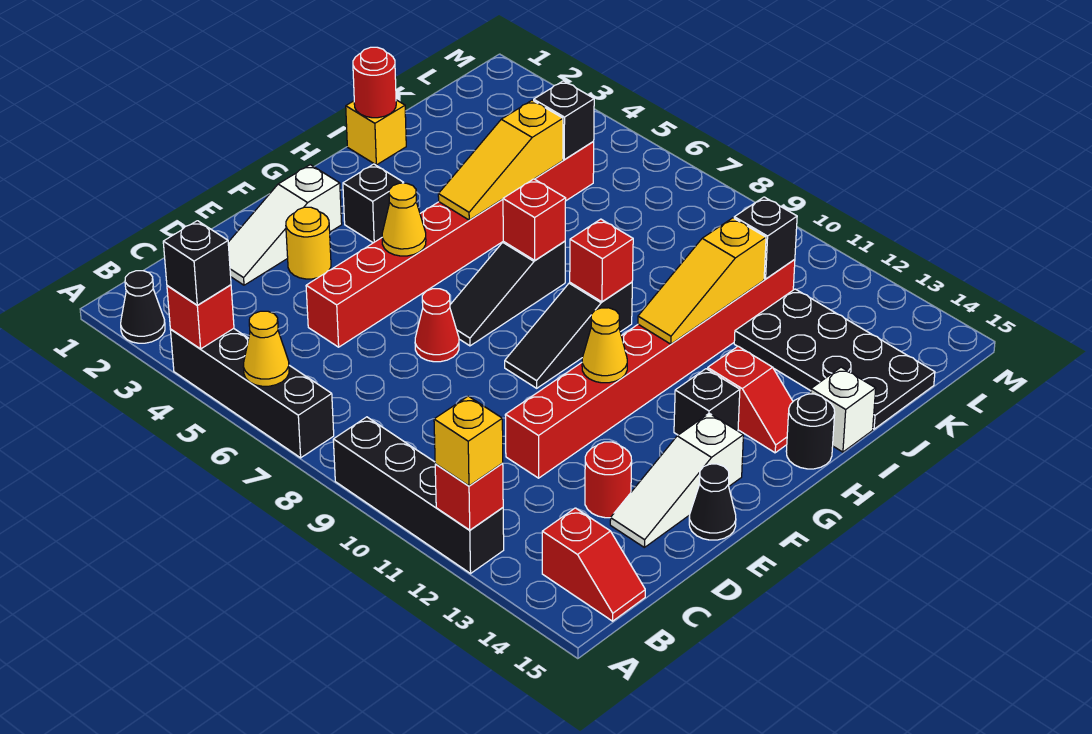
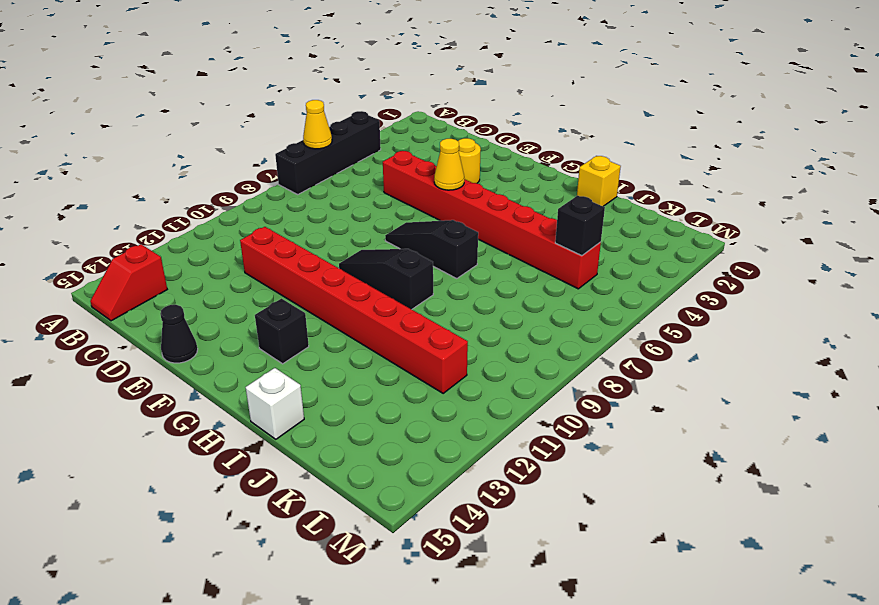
none -> black 1x1 cone [121,271,165,343]
none -> black 1x4 brick [333,417,504,573]
none -> white 1x3 slope [228,165,342,285]
none -> red 1x1 round brick [585,442,632,518]

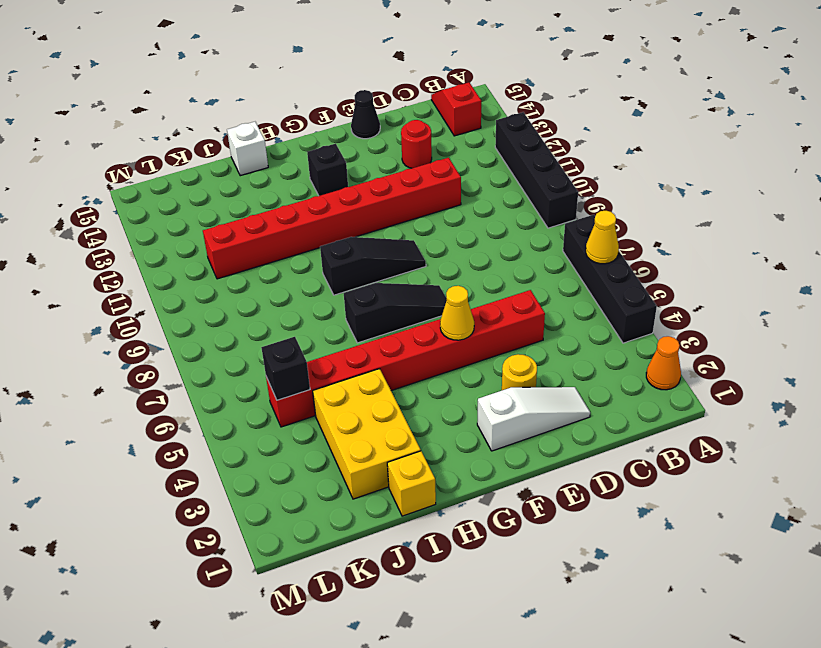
orange 1x1 cone [646,336,681,390] -> black 1x1 cone [121,271,165,343]
yellow 2x3 brick [313,369,421,499] -> none
none -> white 1x3 slope [610,413,743,547]
none -> red 1x1 cone [415,289,459,362]
none -> black 1x1 brick [343,164,403,243]
none -> red 1x2 slope [708,346,793,453]

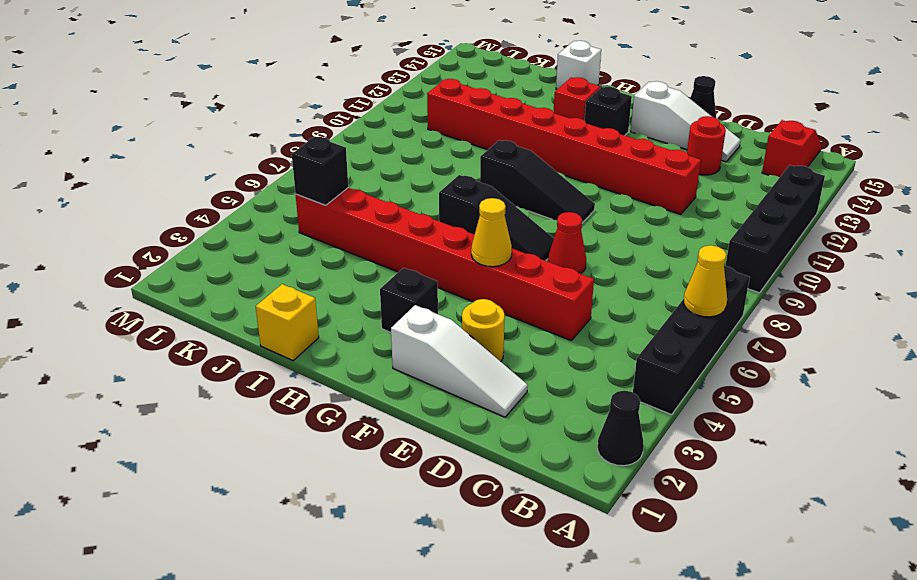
none -> black 1x1 round brick [786,394,835,469]
none -> black 2x4 plate [734,289,935,429]
none -> red 1x1 brick [167,285,234,349]
none -> red 1x1 brick [435,463,503,530]

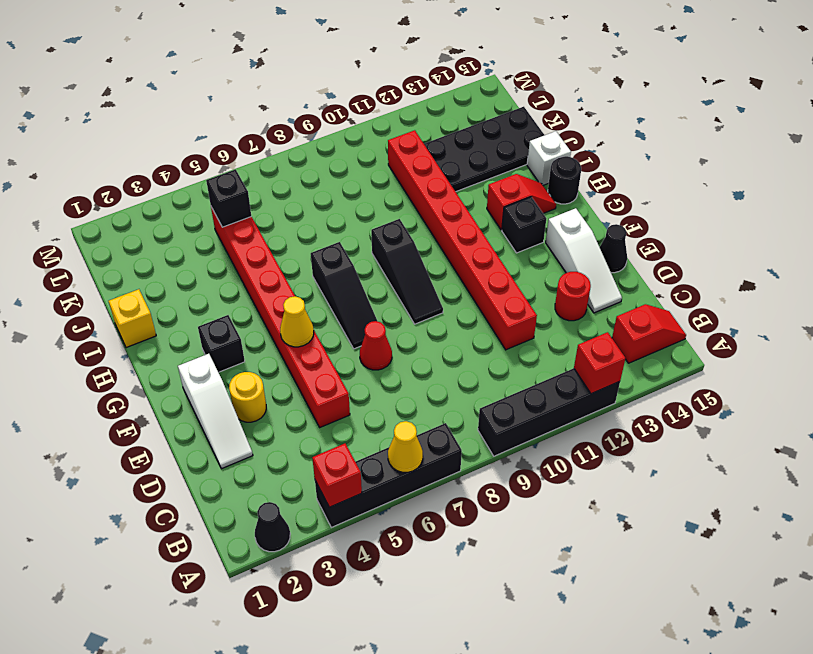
none -> yellow 1x1 cone [582,308,627,383]
none -> yellow 1x3 slope [438,100,563,220]
none -> red 1x1 brick [503,179,566,260]
none -> red 1x1 brick [570,219,633,302]

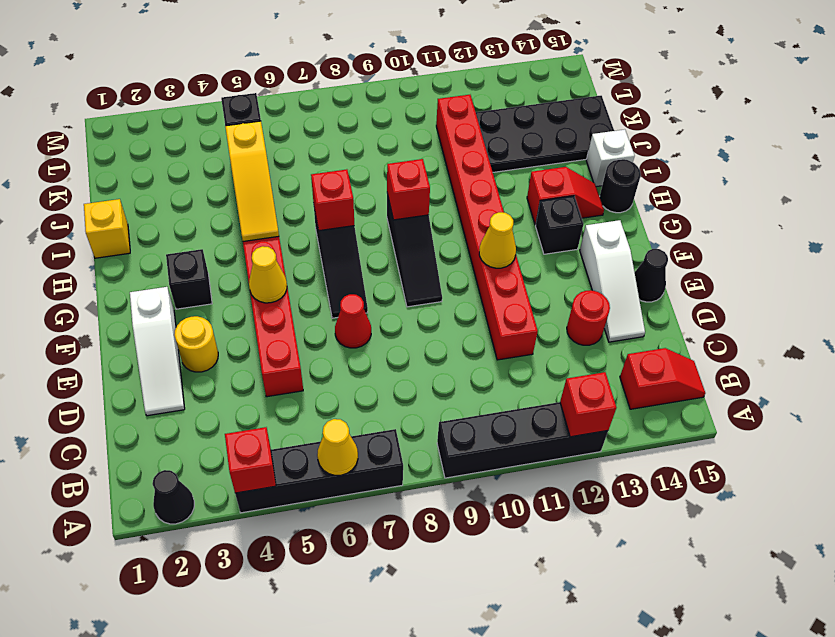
none -> yellow 1x3 slope [638,218,766,344]
none -> red 1x1 round brick [353,47,396,118]
none -> black 1x1 brick [734,197,797,279]
none -> black 1x1 brick [163,221,231,305]

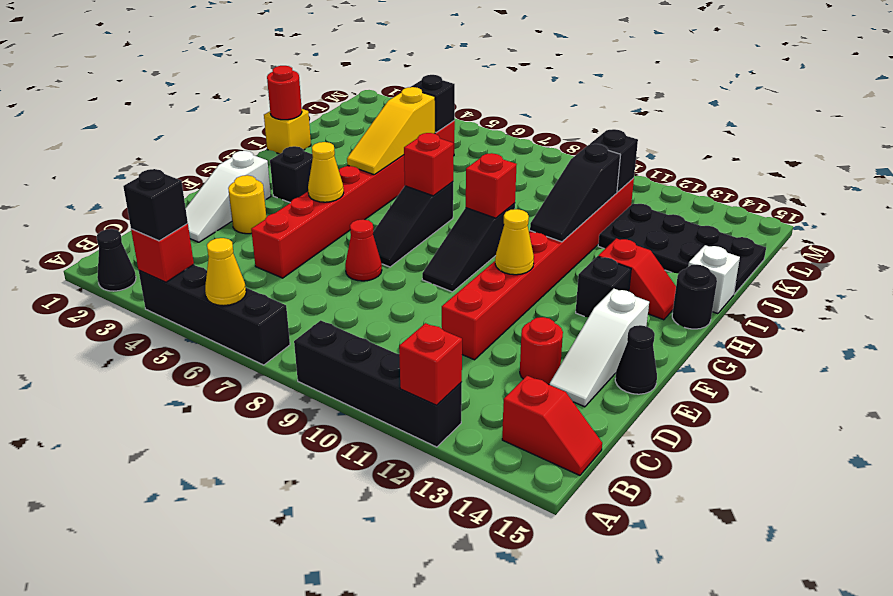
black 1x3 slope [530,144,620,242] -> yellow 1x3 slope [638,218,766,344]
none -> yellow 1x1 brick [434,396,503,486]

